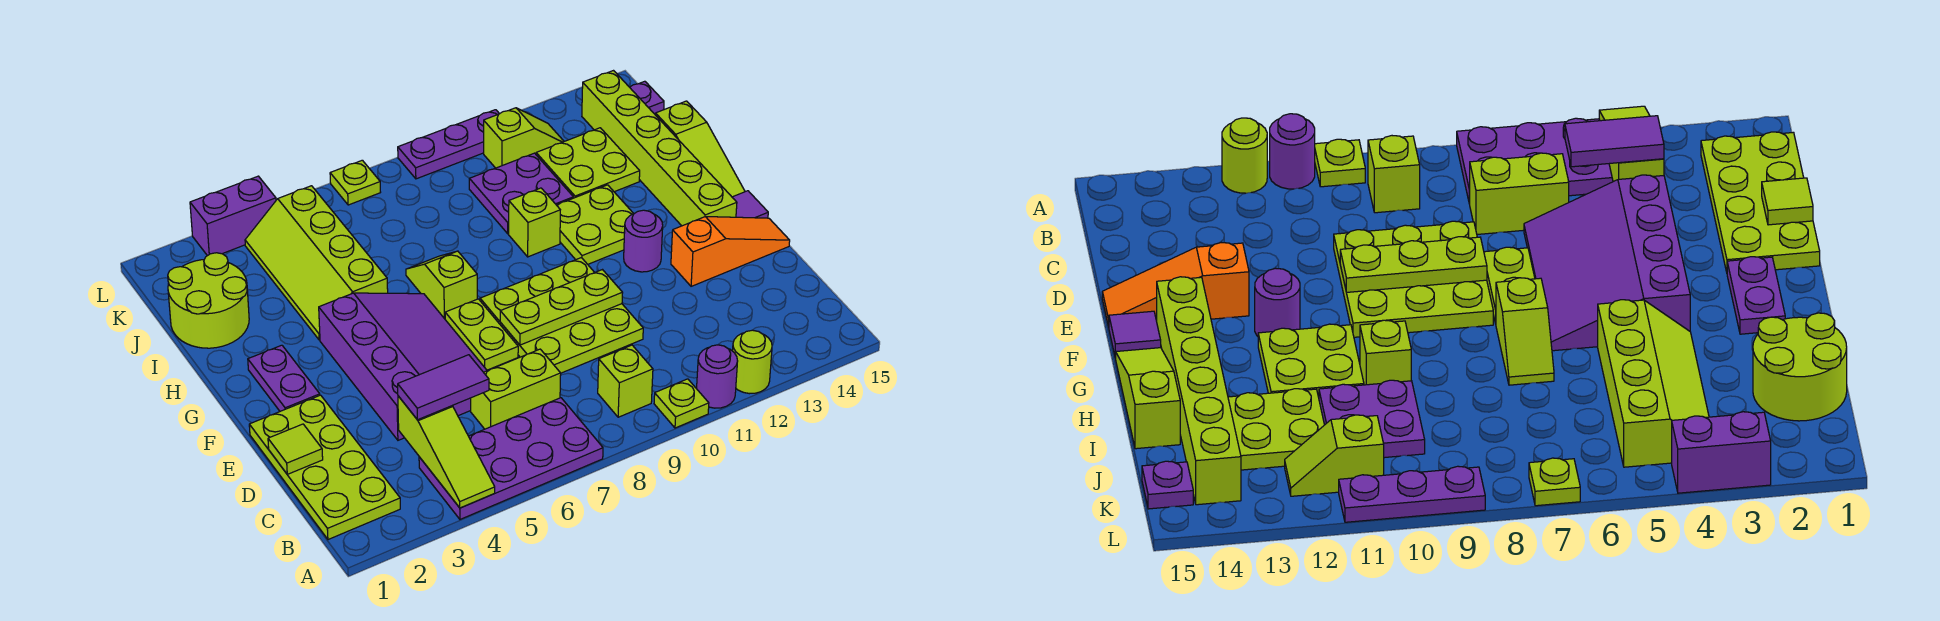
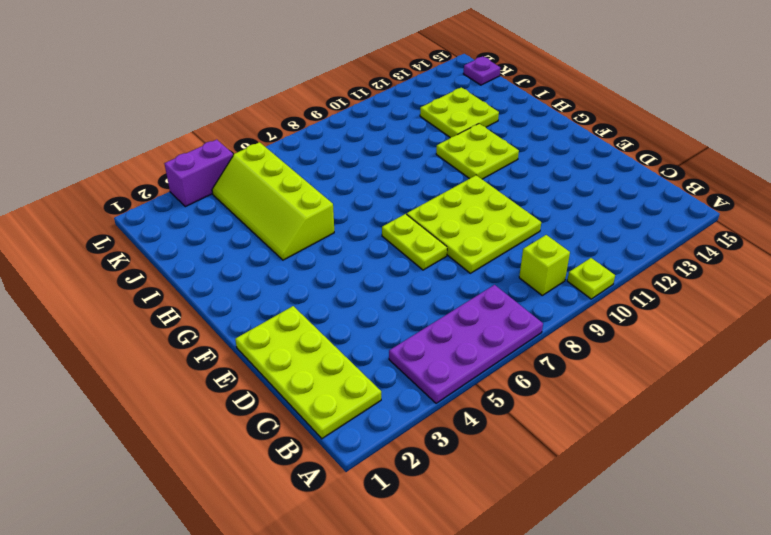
none -> purple 1x1 round brick [697,345,738,408]
none -> lime 1x1 round brick [733,330,772,394]
none -> lime 1x2 brick [471,349,561,429]
none -> purple 3x4 slope [319,293,487,440]

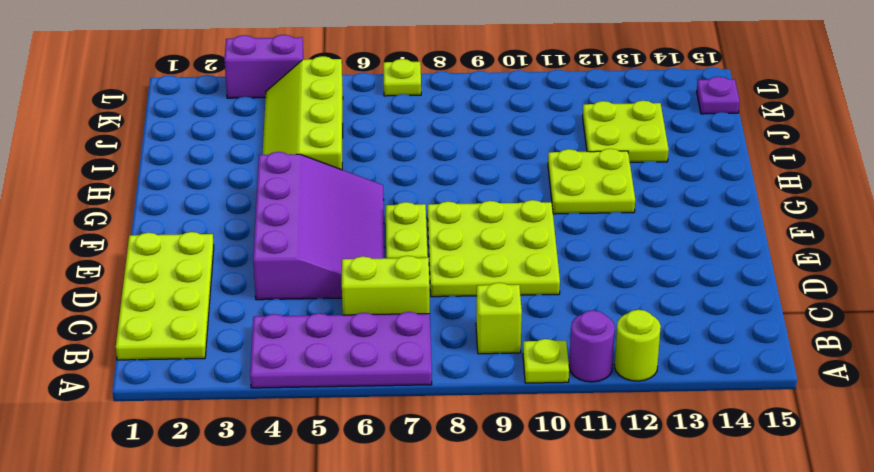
none -> orange 1x3 slope [671,217,790,286]
none -> purple 1x2 plate [248,345,320,411]
none -> purple 1x1 round brick [624,210,663,272]
none -> lime 1x6 brick [582,71,737,226]

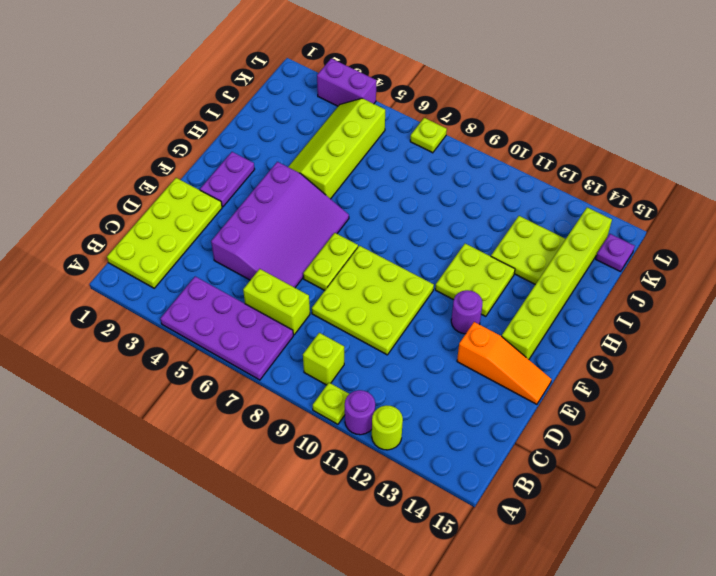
none -> purple 1x1 tile [732,191,768,218]
none -> lime 1x2 slope [406,251,477,319]
none -> lime 1x3 slope [656,101,745,197]
none -> lime 1x1 brick [509,188,560,257]

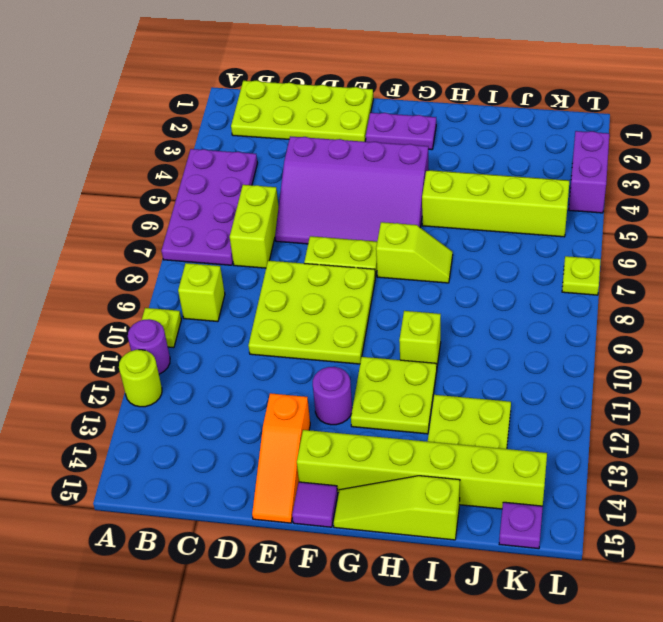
none -> lime 2x2 round brick [168,253,249,348]
none -> purple 2x2 plate [469,153,573,234]
none -> lime 1x2 slope [484,108,564,168]
none -> purple 1x3 plate [398,110,499,179]

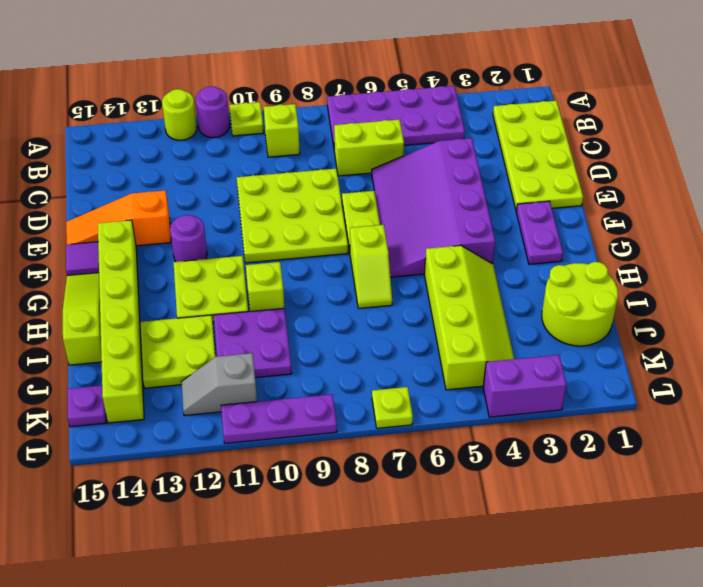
grey 1x2 slope [181,353,257,416] -> lime 1x2 slope [484,108,564,168]
none -> lime 1x3 slope [398,396,495,508]
none -> lime 1x1 tile [268,424,323,474]
none -> lime 1x3 plate [500,270,623,345]
none -> purple 1x2 tile [398,355,489,420]

